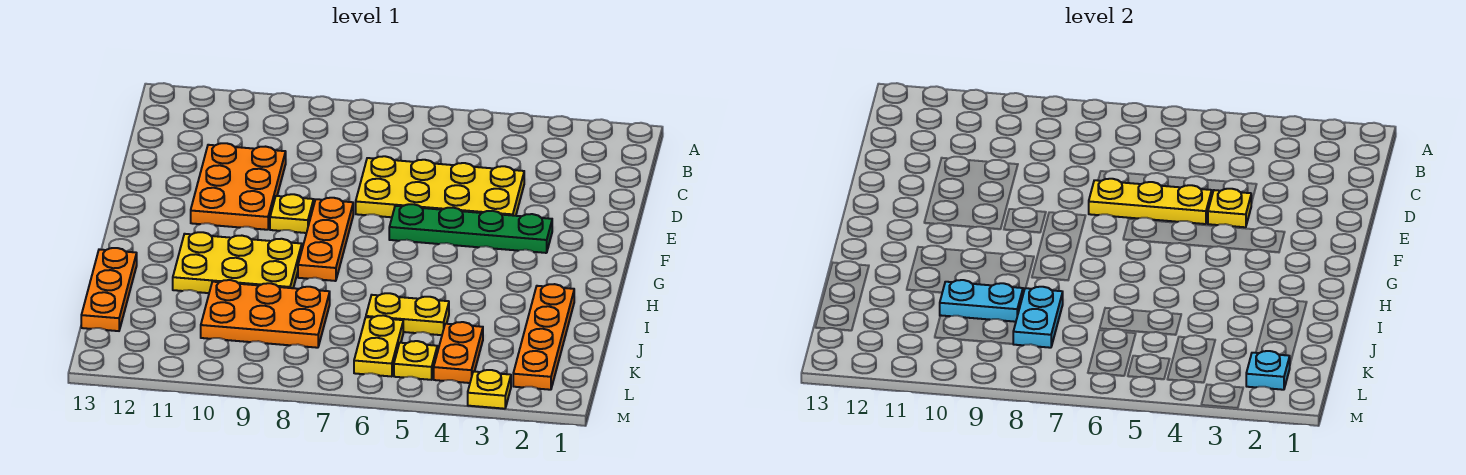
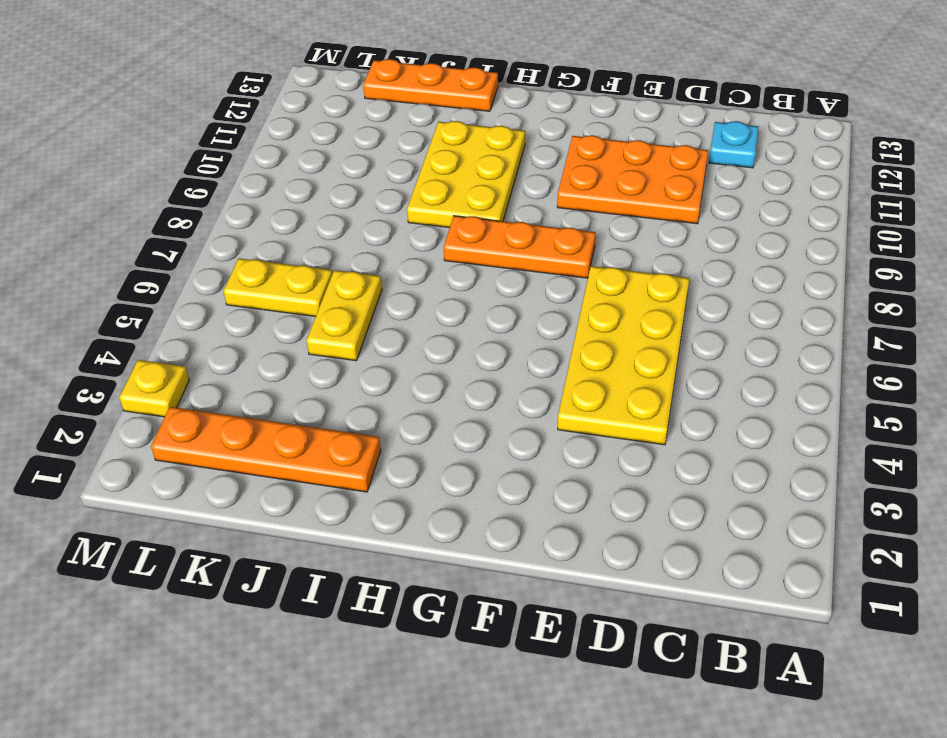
cyan 1x1 plate [709,121,758,168] -> cyan 1x1 plate moved to [1246,351,1290,390]
none -> green 1x4 plate [389,204,552,253]
none -> yellow 1x1 plate [270,194,314,233]
none -> orange 2x3 plate [201,280,330,348]

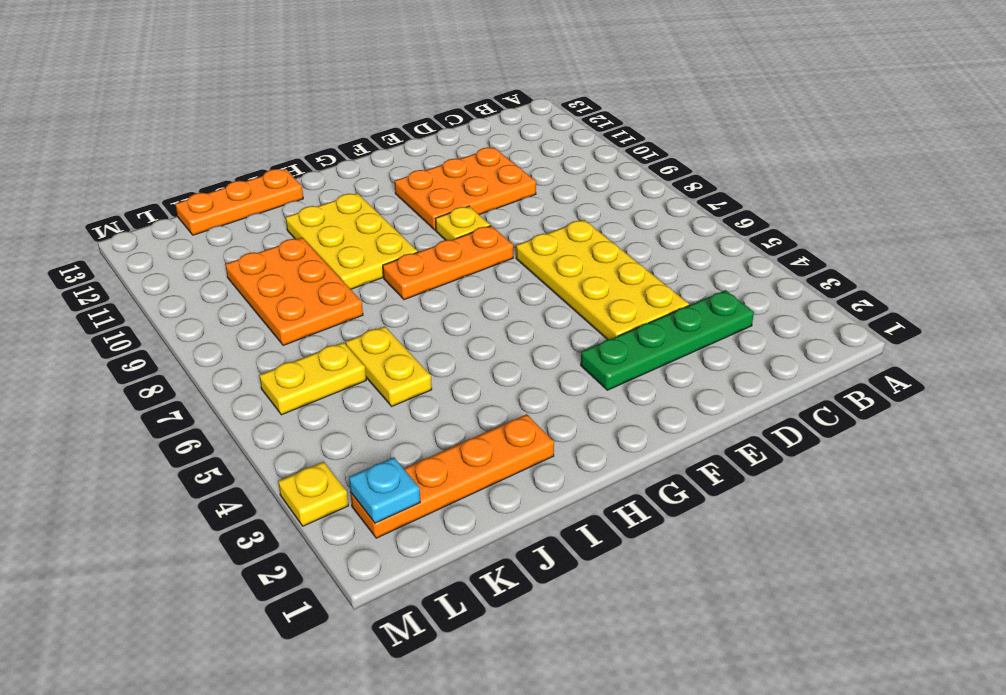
green 1x4 plate [581,290,754,390] -> green 1x4 plate turned to [389,204,552,253]
none -> orange 1x2 plate [434,322,483,383]
none -> yellow 1x1 plate [394,341,437,380]
none -> yellow 1x1 plate [1208,189,1251,227]

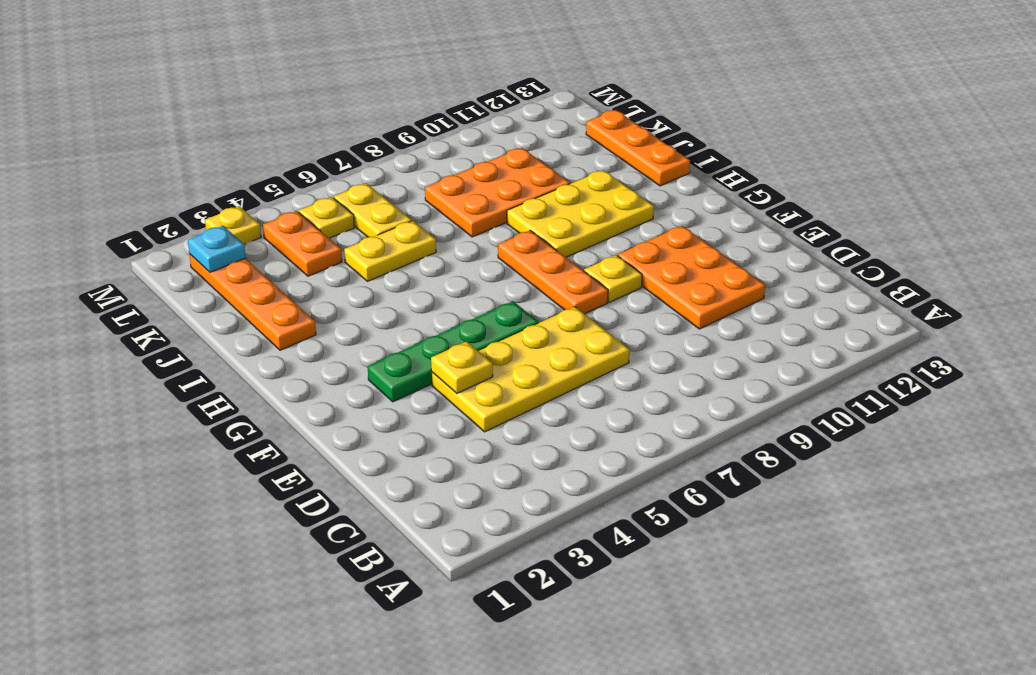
none -> yellow 1x3 plate [1089,179,1212,224]
none -> cyan 1x2 plate [1013,287,1063,348]
none -> cyan 1x2 plate [940,280,1023,322]

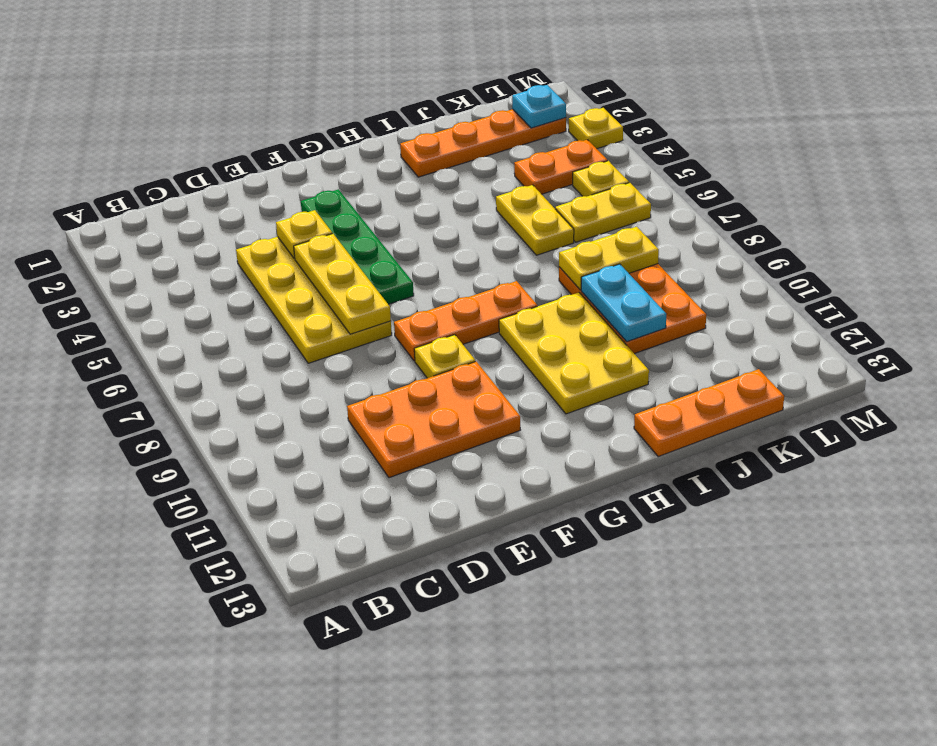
yellow 1x2 plate [559,227,659,290] -> cyan 1x2 plate [1013,287,1063,348]

